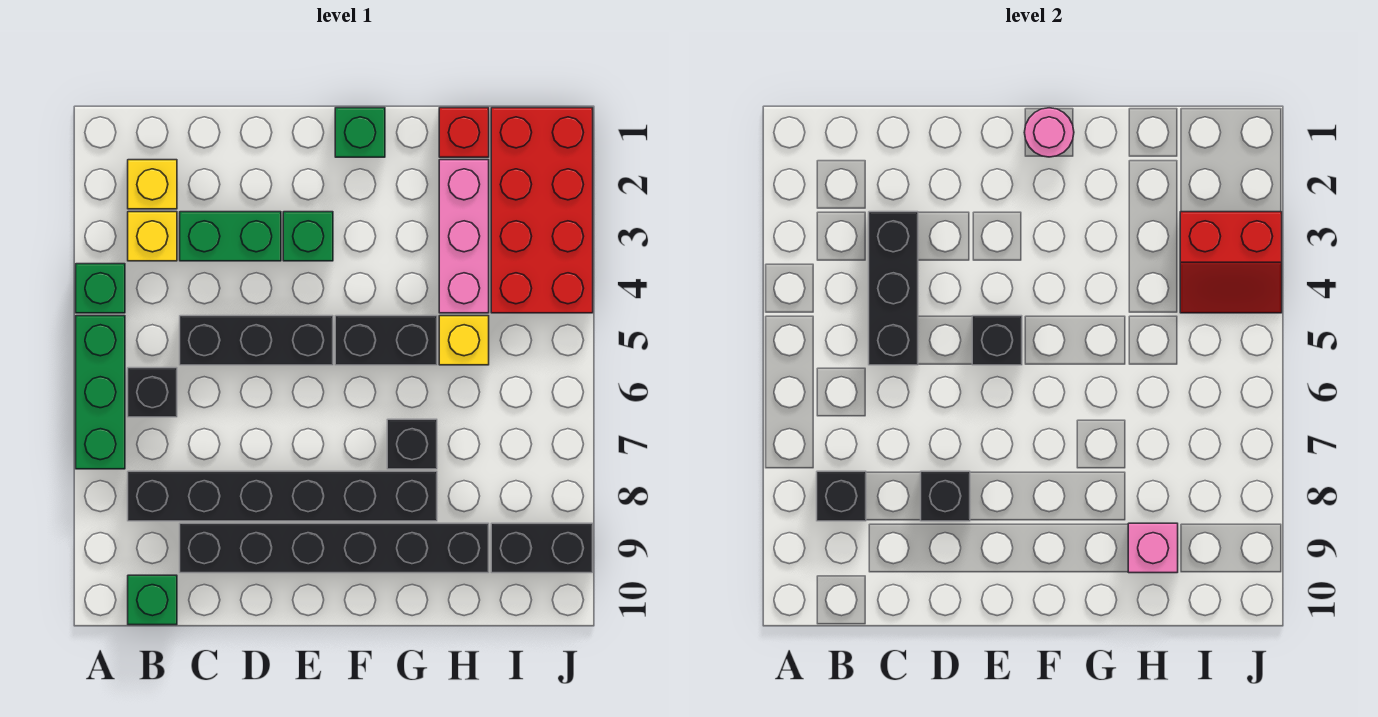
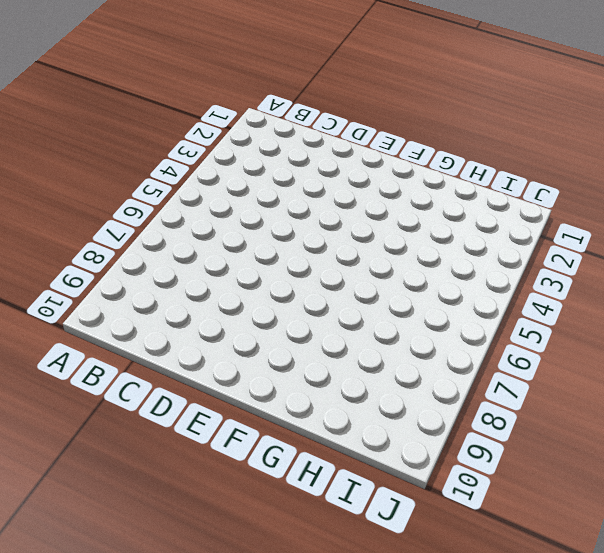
none -> green 1x1 brick [76,264,125,313]
none -> green 1x3 brick [76,316,125,469]
none -> yellow 1x1 brick [128,160,177,209]

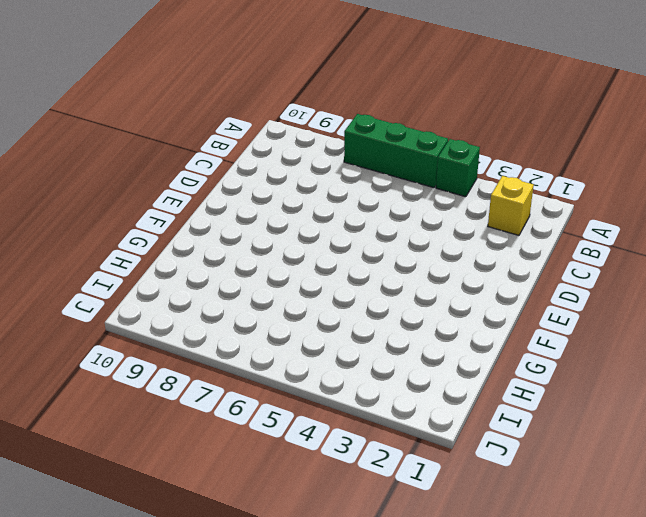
none -> yellow 1x1 brick [128,212,177,261]
none -> black 1x1 brick [128,368,177,417]
none -> black 1x6 brick [128,471,437,521]

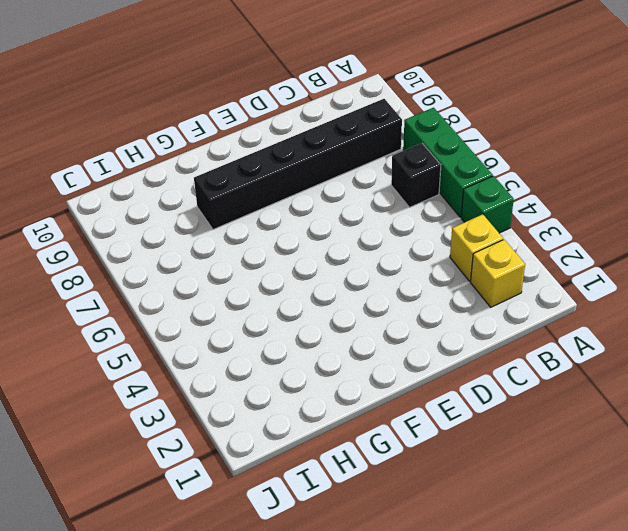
none -> green 1x1 brick [128,575,177,625]
none -> green 1x2 brick [180,212,281,261]
none -> black 1x3 brick [180,316,333,365]

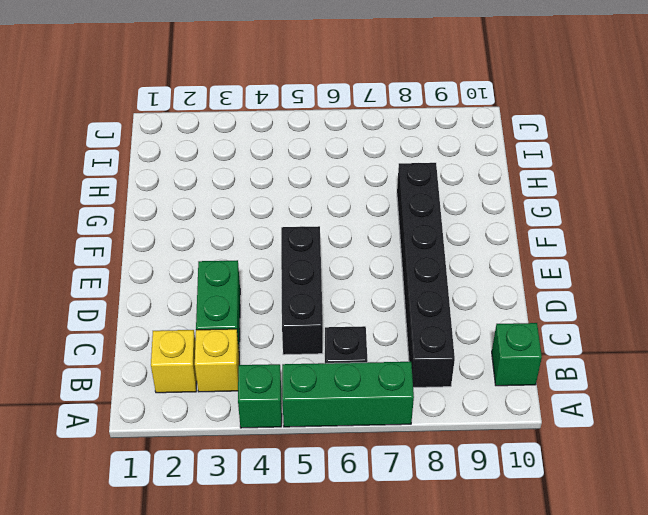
none -> black 1x6 brick [180,523,489,573]
none -> green 1x1 brick [283,212,333,261]
none -> green 1x1 brick [335,108,385,157]

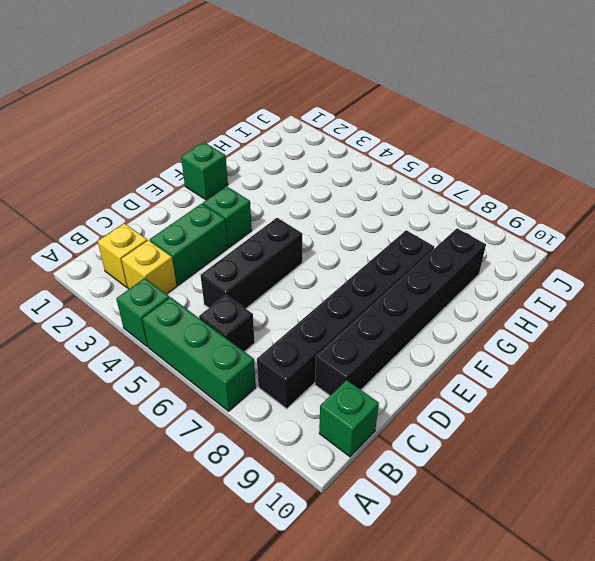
none -> black 1x2 brick [335,316,437,365]
none -> black 1x1 brick [387,419,437,469]
none -> red 1x1 brick [439,108,489,157]

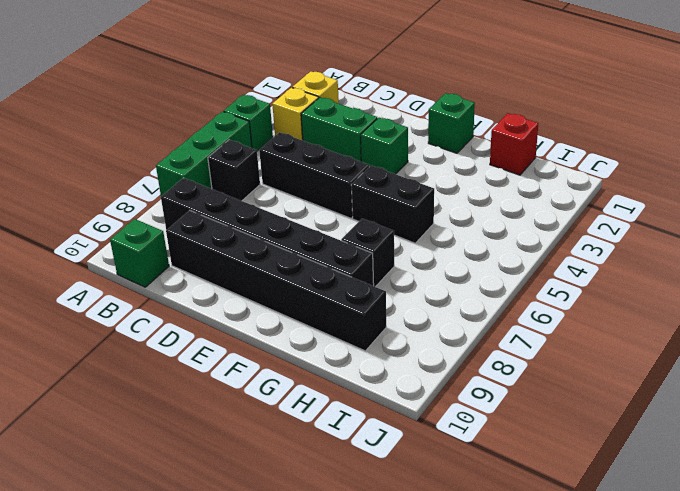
none -> pink 1x3 brick [439,160,489,313]
none -> yellow 1x1 brick [439,316,489,365]
none -> red 2x4 brick [491,108,593,313]

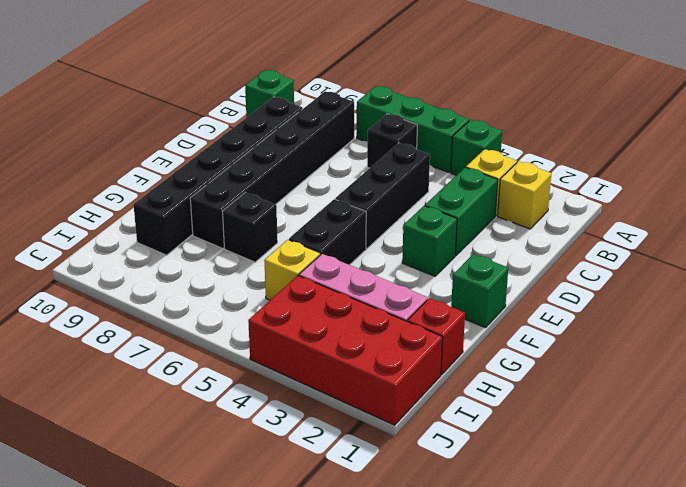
none -> black 1x2 brick [491,523,593,573]
none -> black 1x1 brick [817,471,866,521]
none -> black 1x3 brick [869,212,918,365]

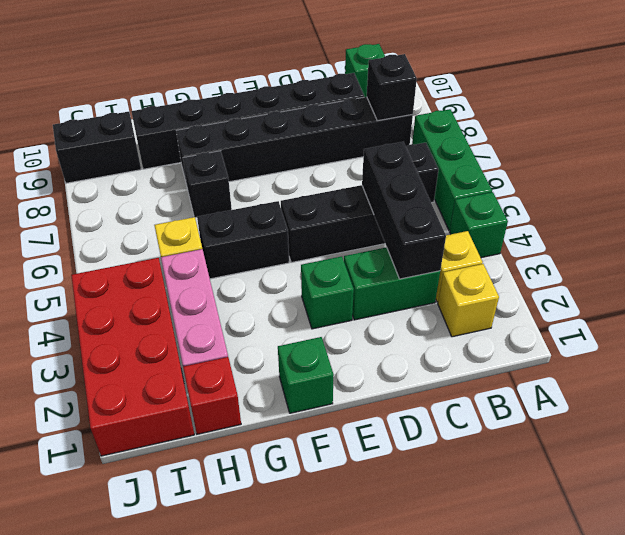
none -> black 1x1 brick [921,471,970,521]
none -> black 1x1 brick [972,316,1022,365]
none -> pink 1x1 round brick [1024,108,1074,157]

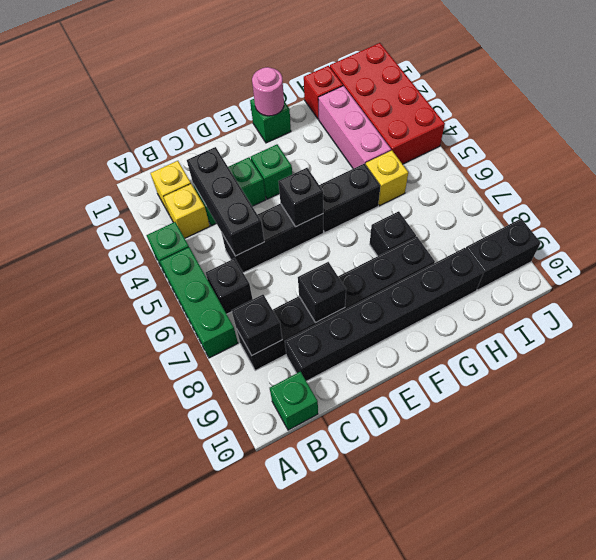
none -> pink 1x1 brick [1128,523,1178,573]
none -> red 2x2 slope [1180,212,1282,313]

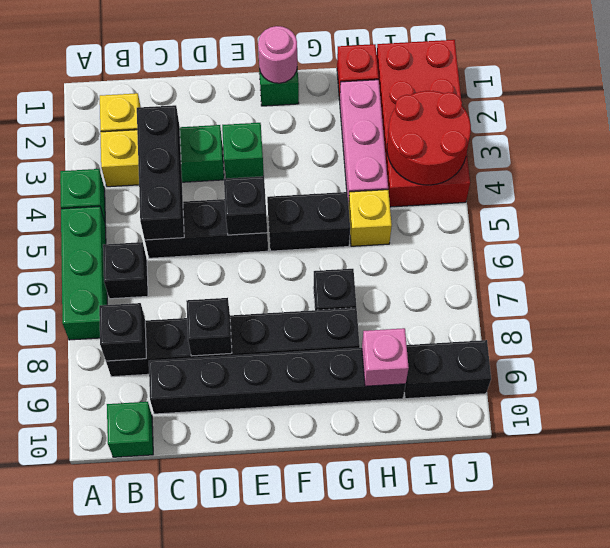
red 2x2 round brick [387,91,471,185] -> red 2x2 slope [1180,212,1282,313]

